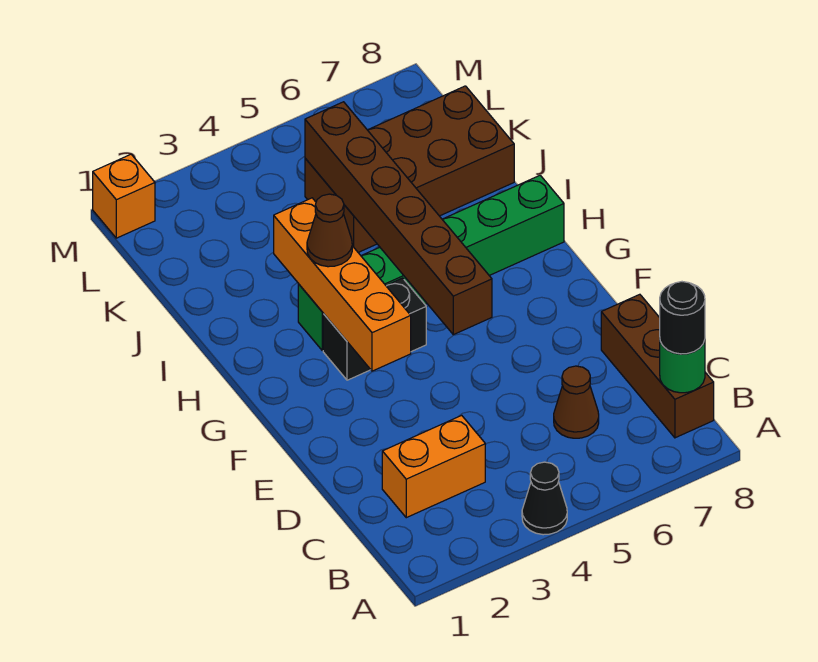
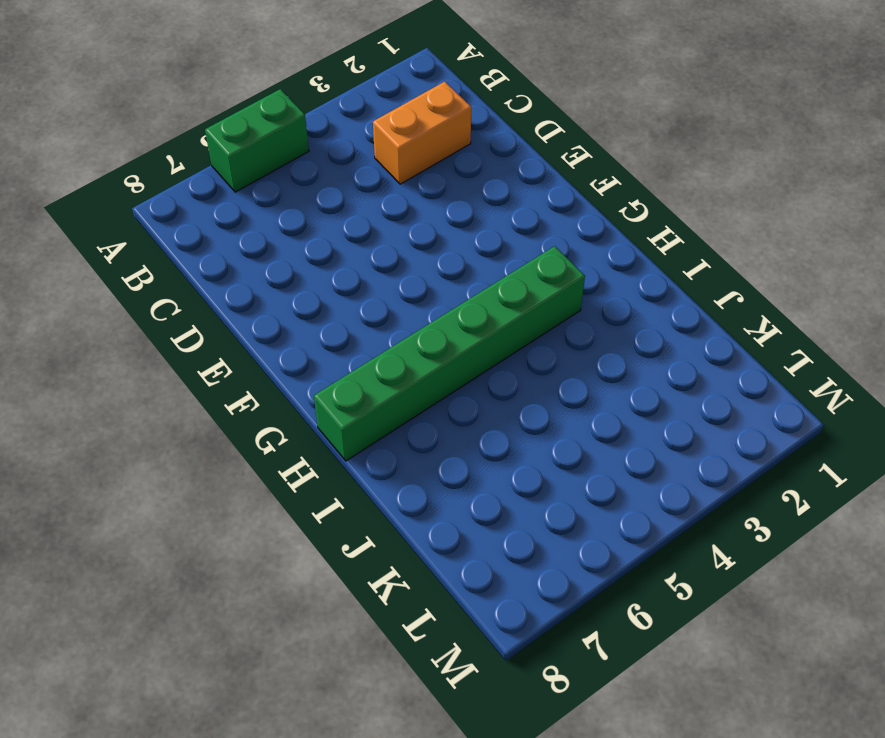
green 1x2 brick [205,89,309,192] -> none
none -> black 1x1 cone [522,462,567,535]
none -> brown 1x3 brick [601,294,714,438]
none -> brown 1x1 cone [554,366,599,438]

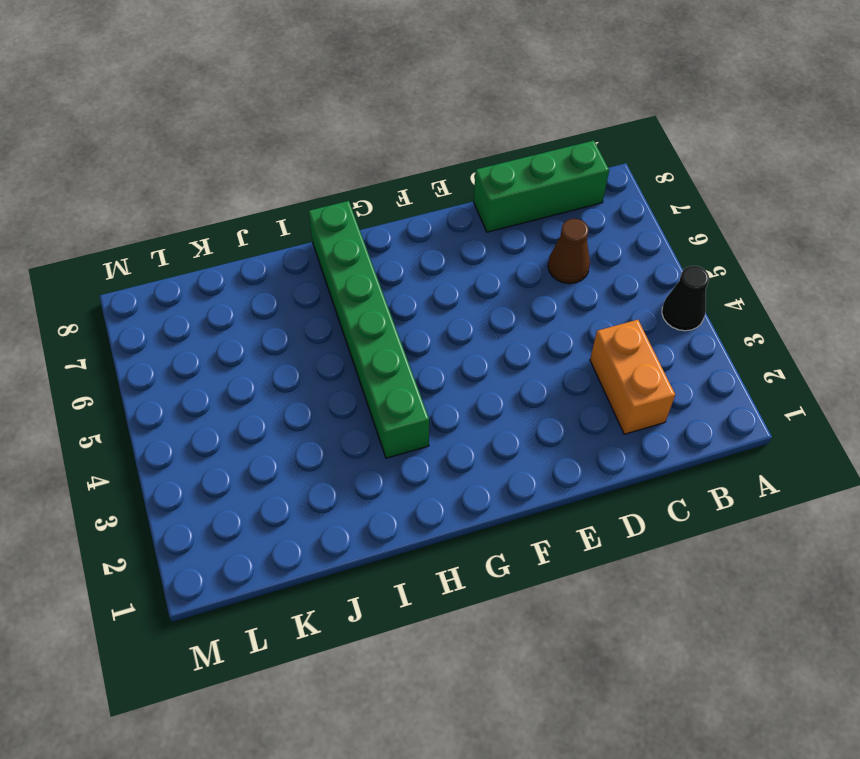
green 1x3 brick [474,140,609,232] -> brown 1x3 brick [601,294,714,438]
none -> black 1x2 brick [323,278,426,380]
none -> brown 2x4 brick [305,86,514,252]
none -> orange 1x1 brick [93,154,155,238]

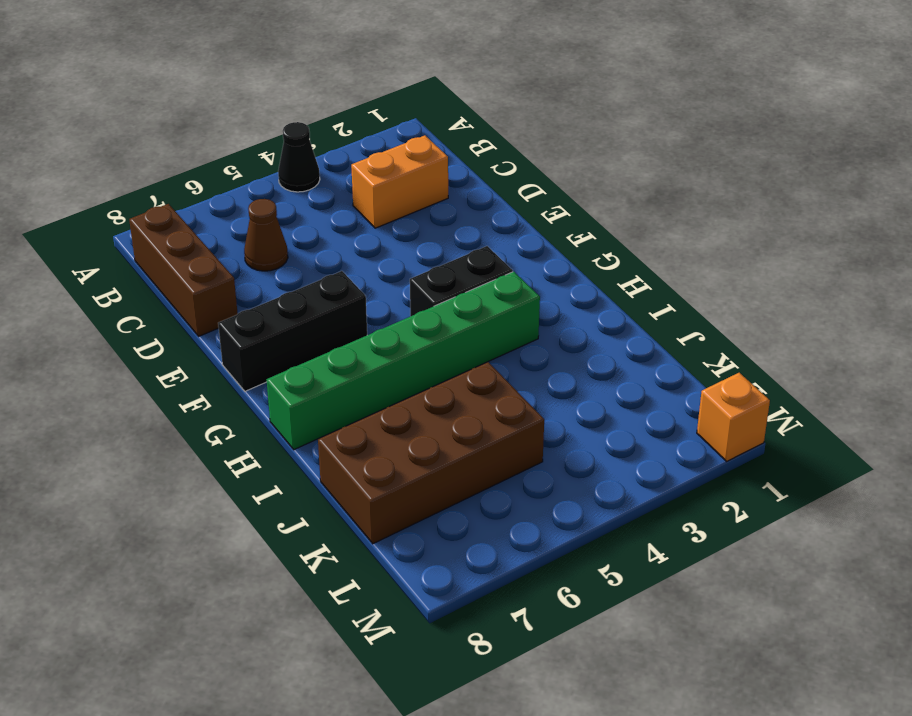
black 1x3 brick [218,271,367,391] -> none
none -> green 1x1 round brick [660,340,705,393]
none -> orange 1x4 brick [274,198,411,371]
none -> brown 1x6 brick [305,102,492,335]

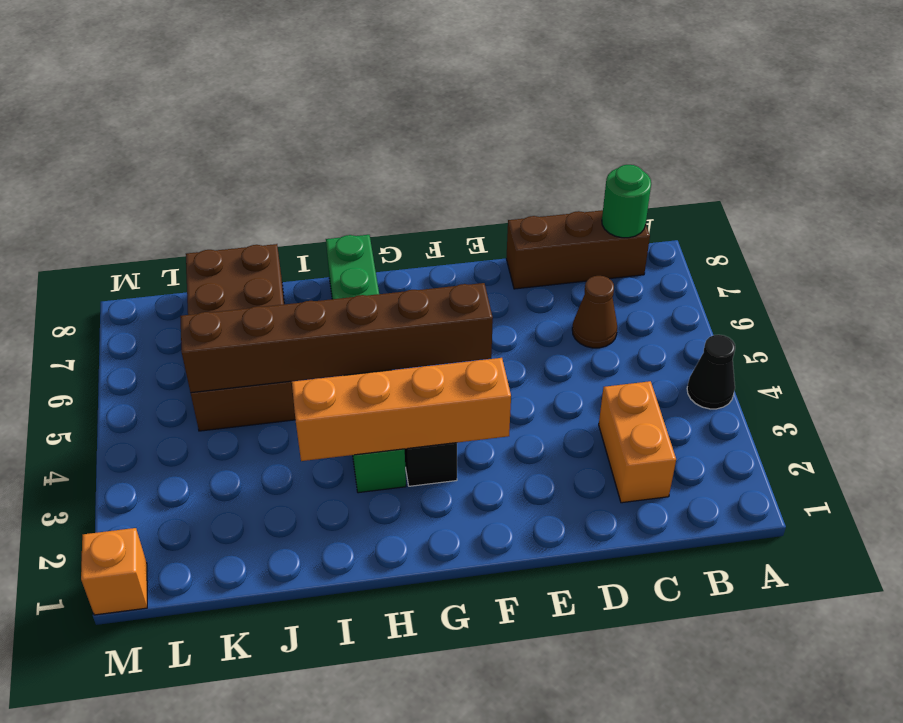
none -> black 1x1 round brick [660,282,705,354]
none -> brown 1x1 cone [307,194,352,267]

